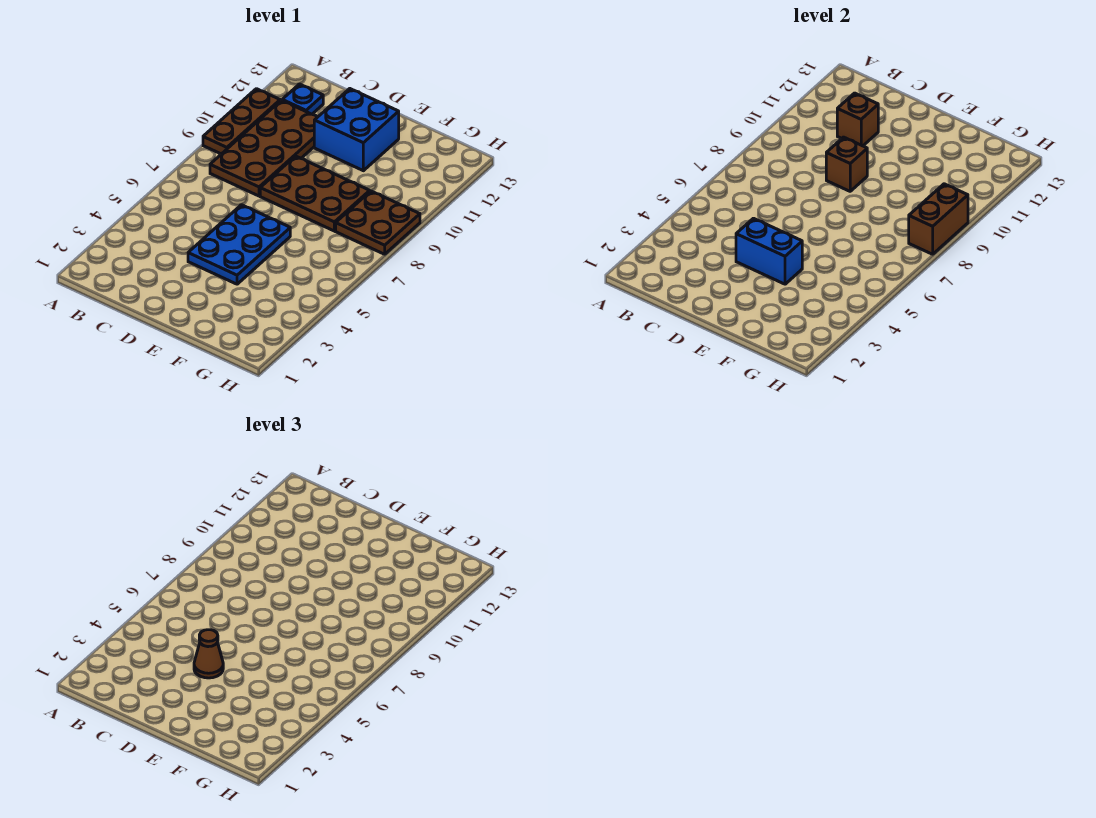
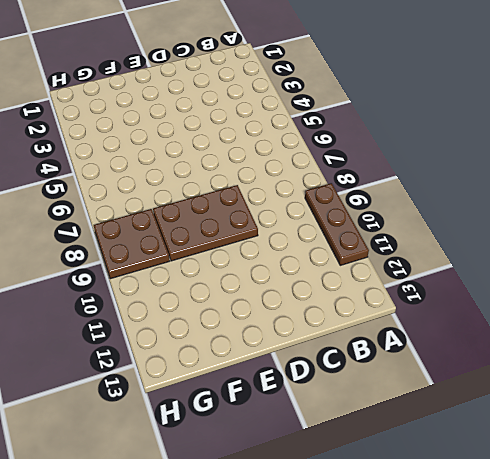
none -> brown 2x4 plate [210,100,317,196]
none -> blue 1x1 plate [282,84,323,114]
none -> blue 2x3 plate [188,205,290,284]

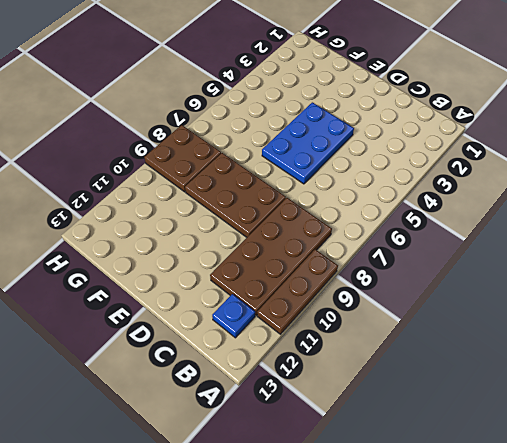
none -> blue 2x2 brick [314,89,399,171]
none -> brown 1x1 brick [837,93,878,146]
none -> blue 1x2 brick [736,218,802,284]

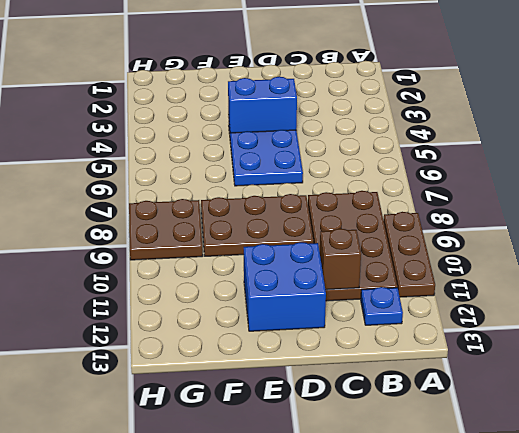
none -> brown 1x1 brick [826,137,867,191]
none -> brown 1x2 brick [909,184,968,254]
none -> brown 1x1 cone [194,630,223,678]

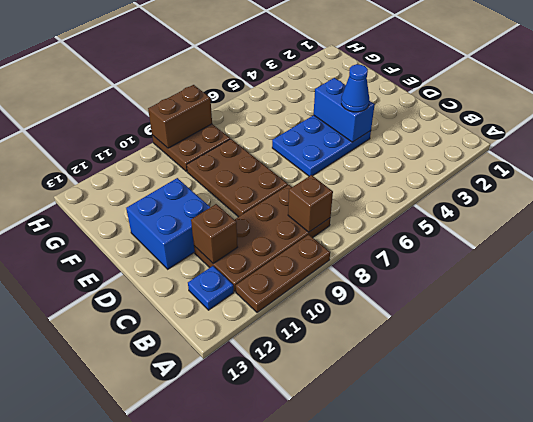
brown 1x1 brick [288,175,333,232] -> brown 1x1 brick moved to [826,137,867,191]
blue 1x1 cone [341,64,369,112] -> brown 1x1 cone [194,630,223,678]

